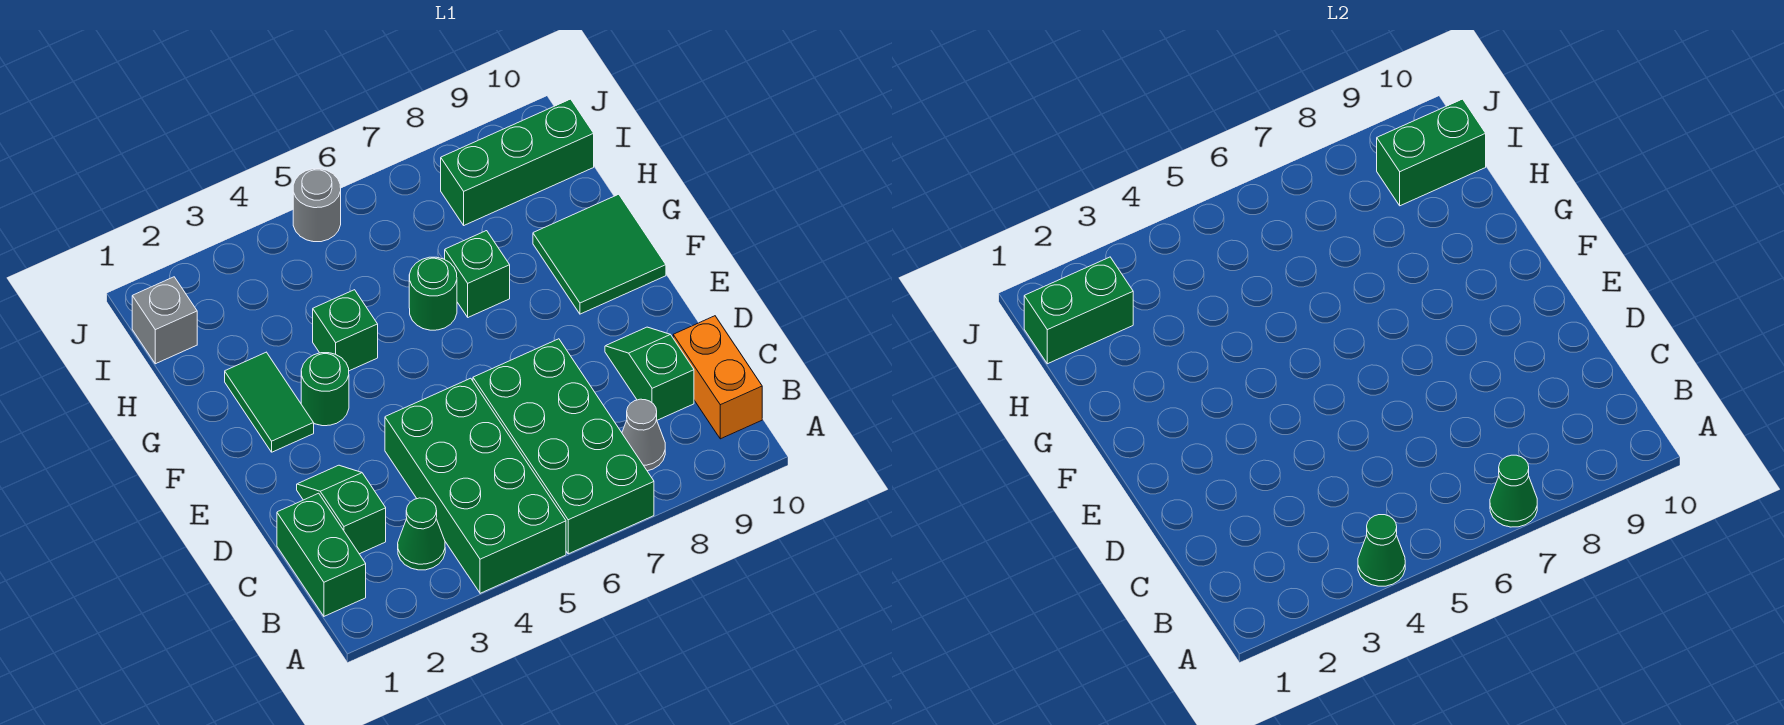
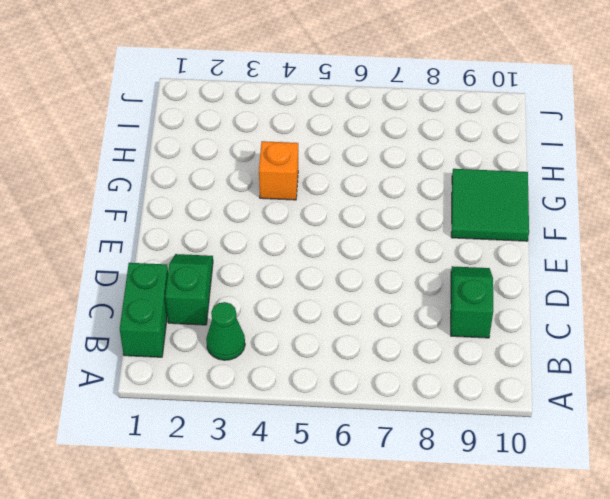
orange 1x1 brick [259,141,298,200] -> green 1x1 brick [313,290,378,371]
none -> green 2x4 brick [385,378,566,593]
none -> green 2x4 brick [473,339,654,554]
none -> grey 1x1 cone [622,399,665,471]

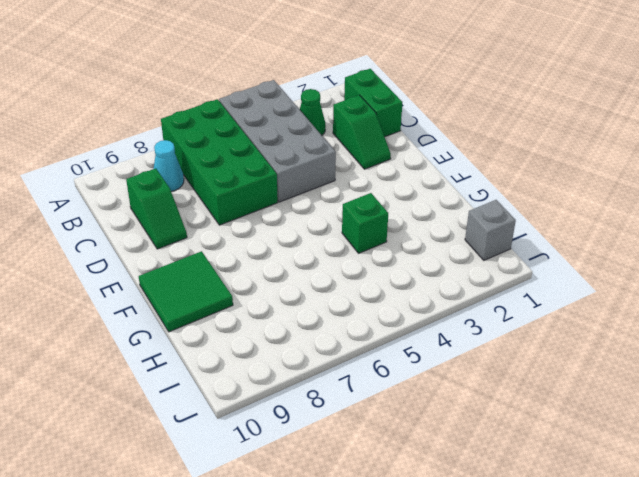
grey 2x4 brick [219,80,336,202] -> green 2x4 brick [385,378,566,593]
cyan 1x1 cone [153,140,184,191] -> grey 1x1 cone [622,399,665,471]
none -> orange 1x2 brick [673,316,762,439]
none -> green 1x2 tile [225,352,314,452]
none -> green 1x1 round brick [301,353,349,426]

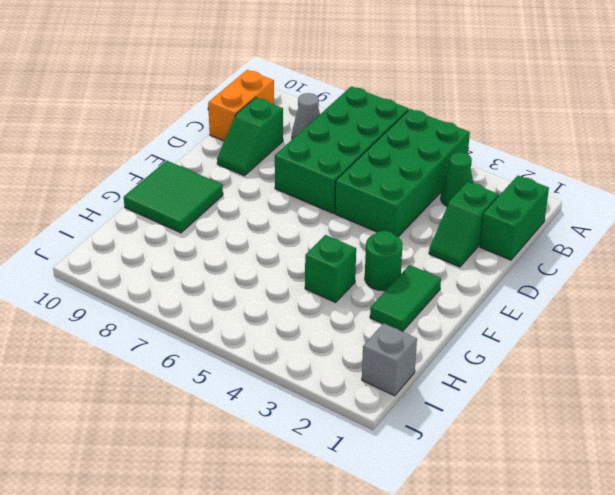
none -> green 1x1 round brick [409,257,457,330]
none -> green 1x1 brick [445,231,510,317]
none -> green 1x3 brick [441,99,594,225]

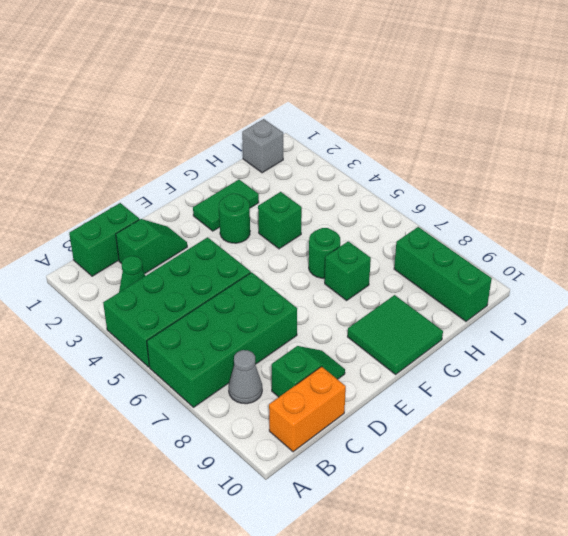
none -> grey 1x1 round brick [293,169,341,242]
none -> green 1x1 cone [1358,515,1405,586]
none -> green 1x1 cone [1490,455,1537,527]

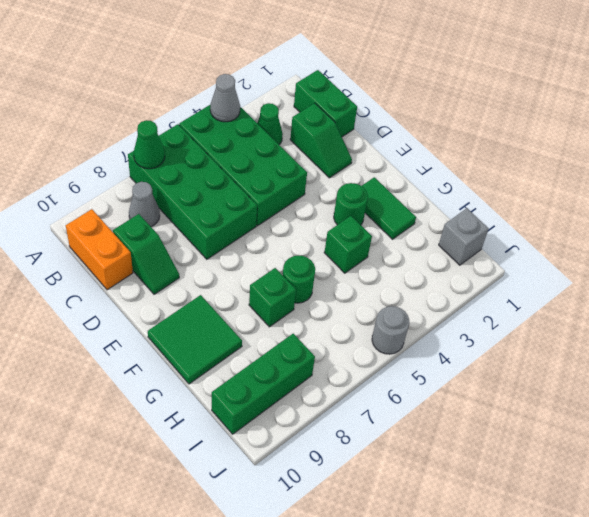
grey 1x1 cone [210,74,240,122] -> green 1x1 cone [1358,515,1405,586]
none -> green 1x2 brick [1024,257,1133,364]
none -> green 1x2 brick [1377,99,1486,206]

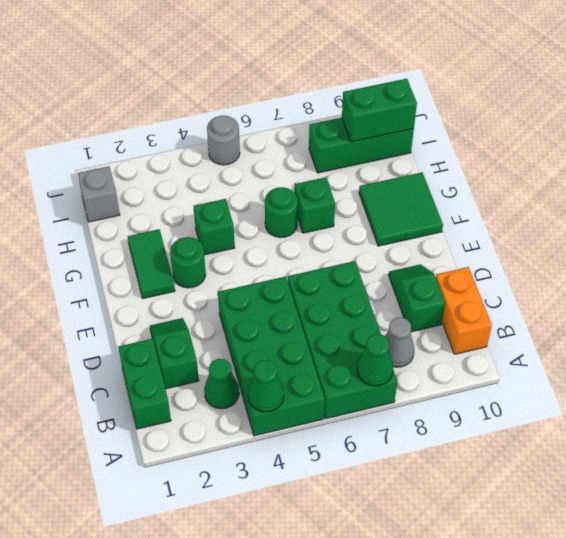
none -> green 1x2 brick [1024,257,1133,364]

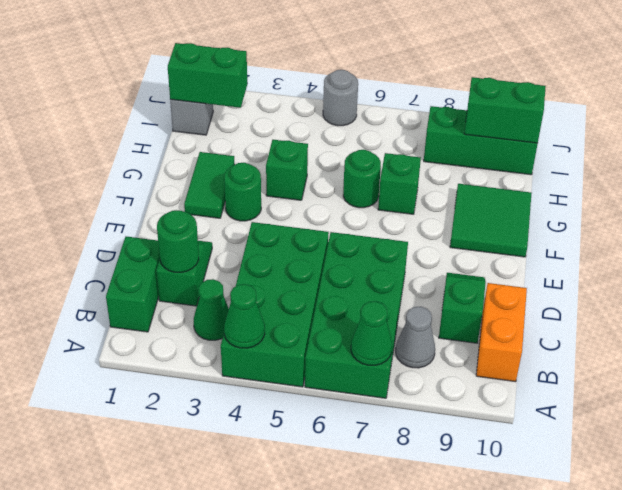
green 1x1 round brick [157,210,199,272] -> none

